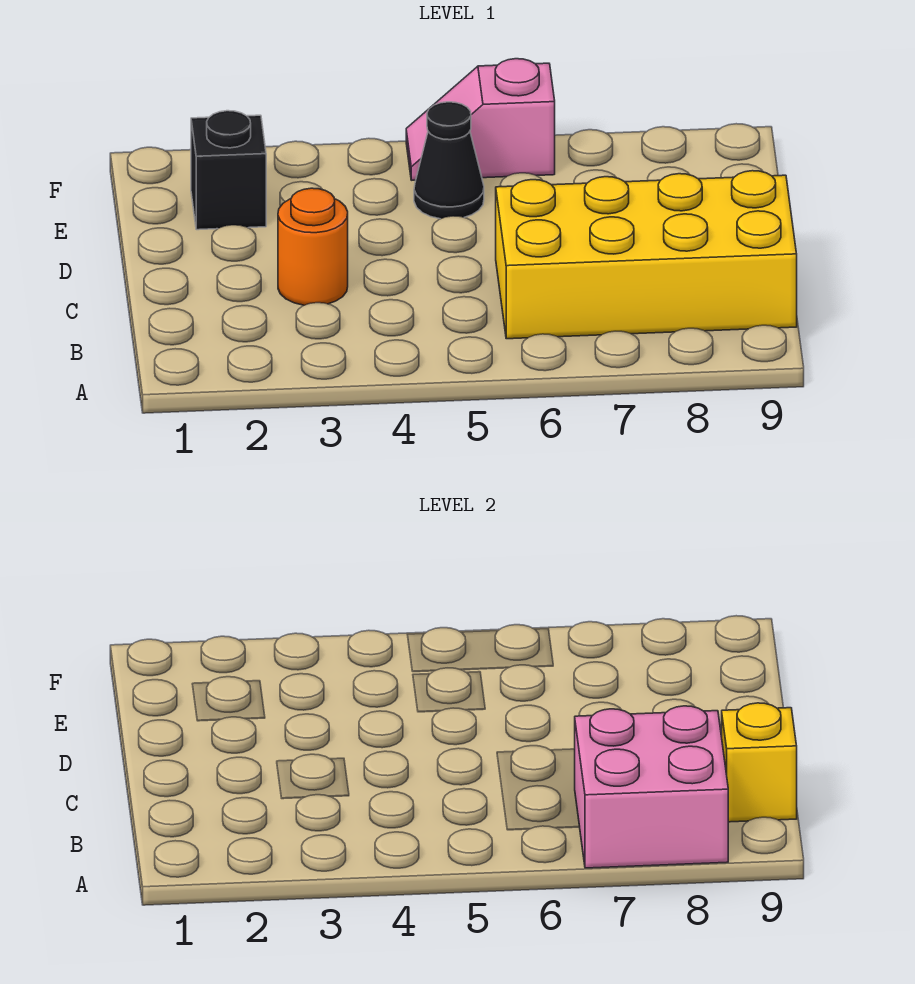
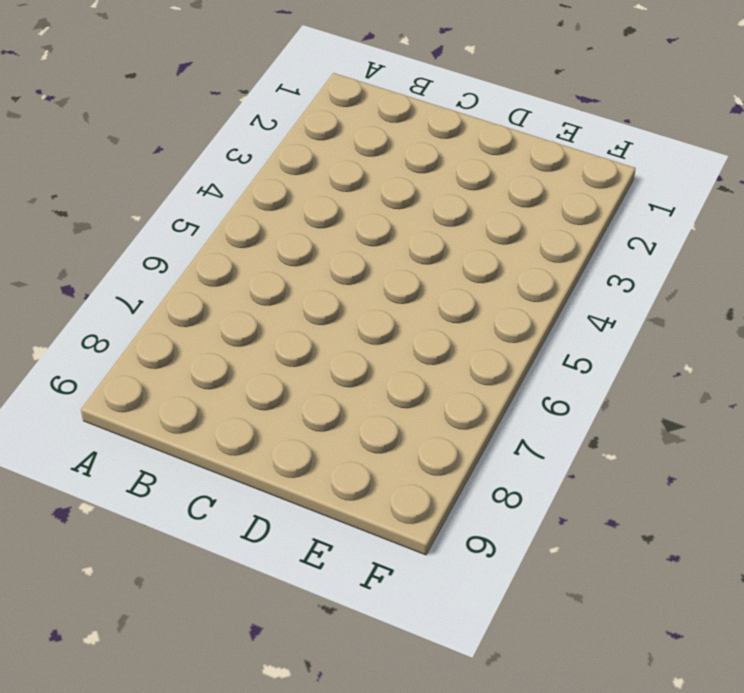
none -> yellow 2x4 brick [496,171,797,339]
none -> orange 1x1 round brick [278,188,348,305]

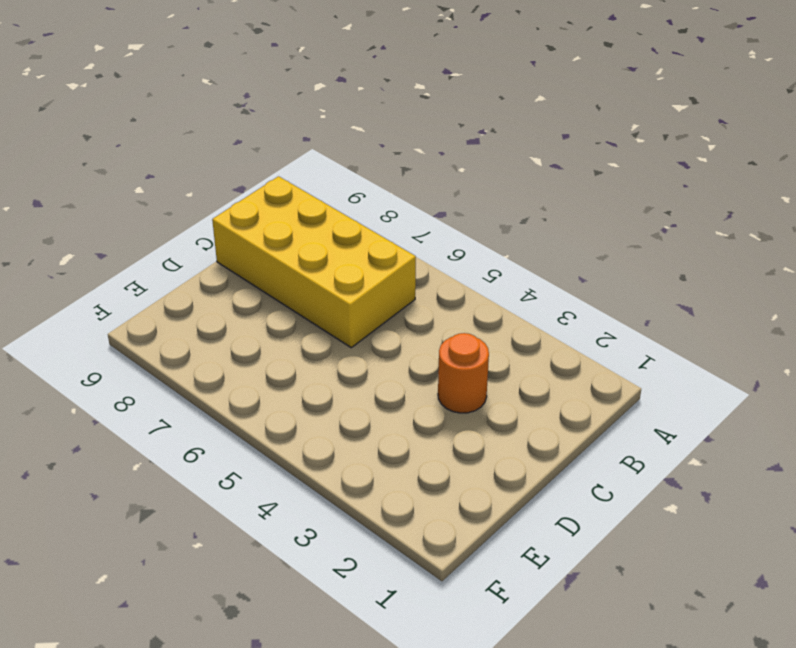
none -> black 1x1 brick [191,111,266,230]
none -> black 1x1 cone [414,102,484,219]

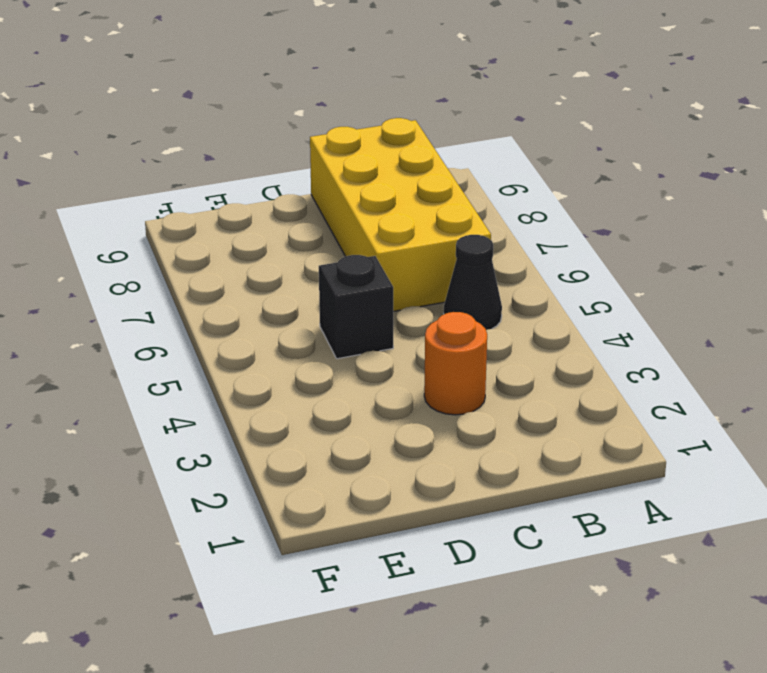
black 1x1 cone [444,235,502,330] -> black 1x1 cone moved to [414,102,484,219]
black 1x1 brick [319,255,393,359] -> black 1x1 brick moved to [191,111,266,230]
none -> pink 1x2 slope [406,59,555,180]
none -> pink 2x2 brick [575,706,728,868]

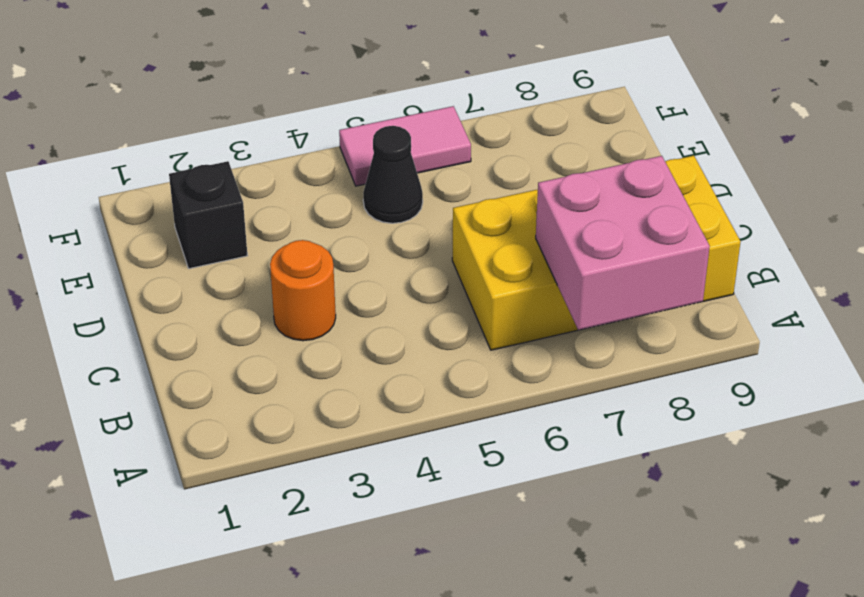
pink 1x2 tile [339,106,471,186] -> pink 1x2 slope [406,59,555,180]
none -> yellow 1x1 brick [722,703,797,822]

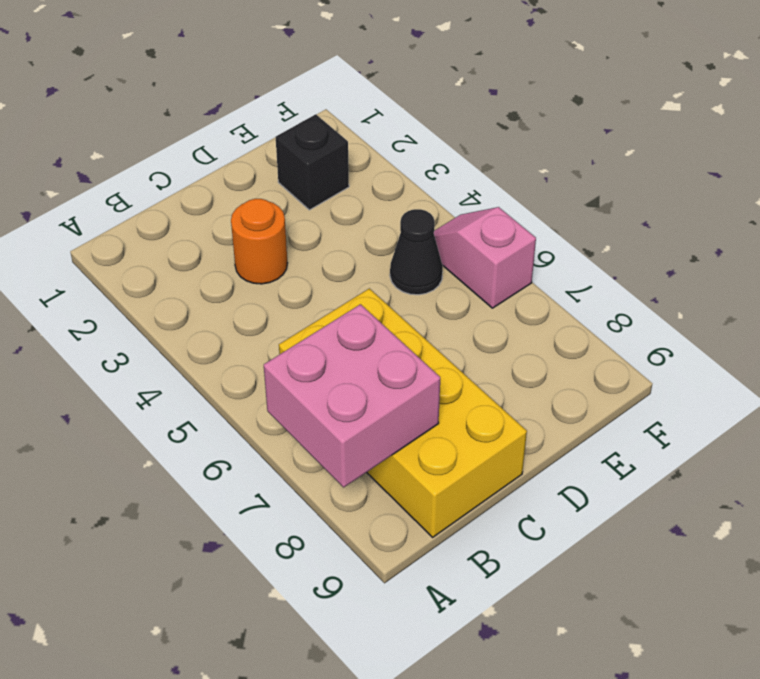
none -> yellow 1x1 brick [722,703,797,822]

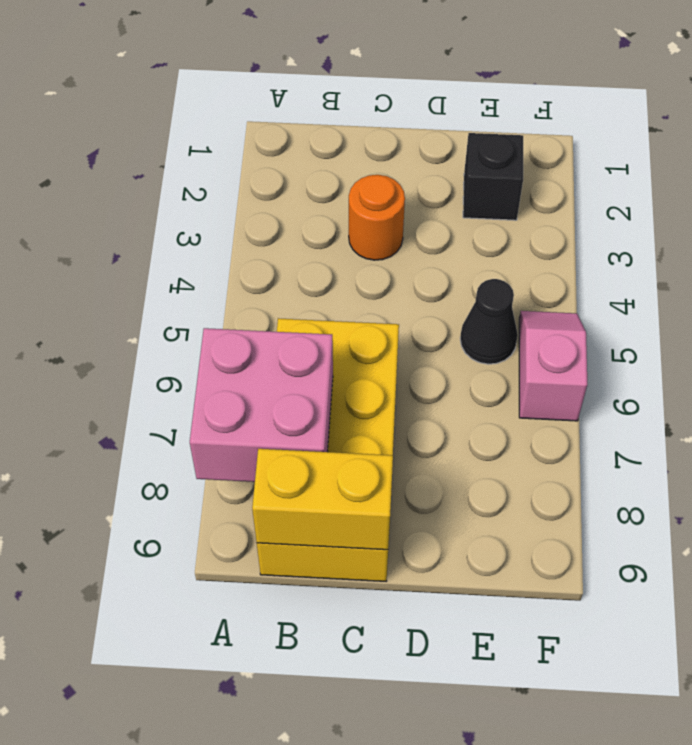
yellow 1x2 brick [252,449,393,550] -> yellow 1x1 brick [722,703,797,822]

